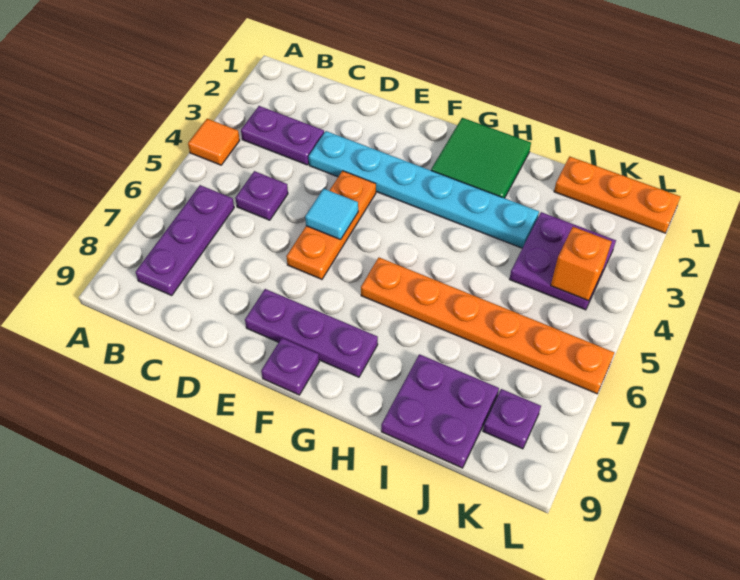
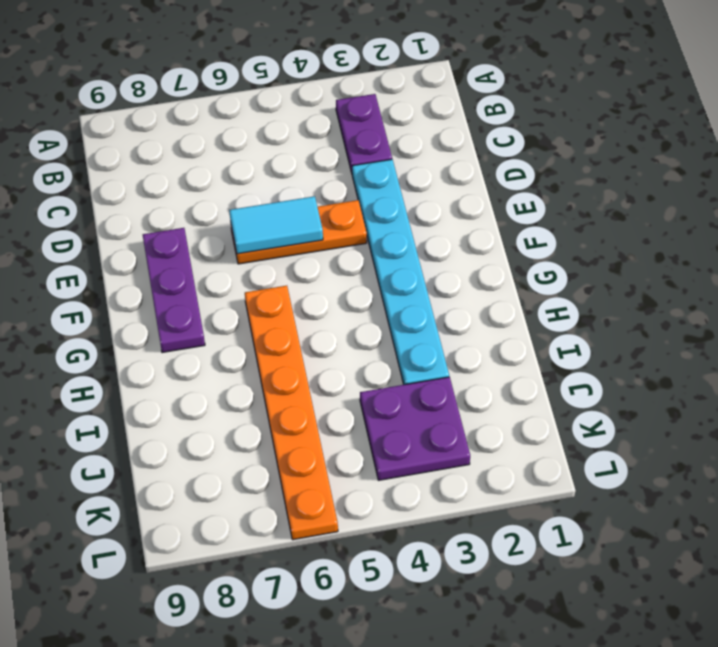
cyan 1x2 tile [229,196,323,254] -> cyan 1x1 tile [305,189,358,240]
none -> orange 1x1 tile [188,119,240,165]
none -> purple 1x3 plate [135,185,234,295]
none -> purple 1x1 plate [235,171,288,220]

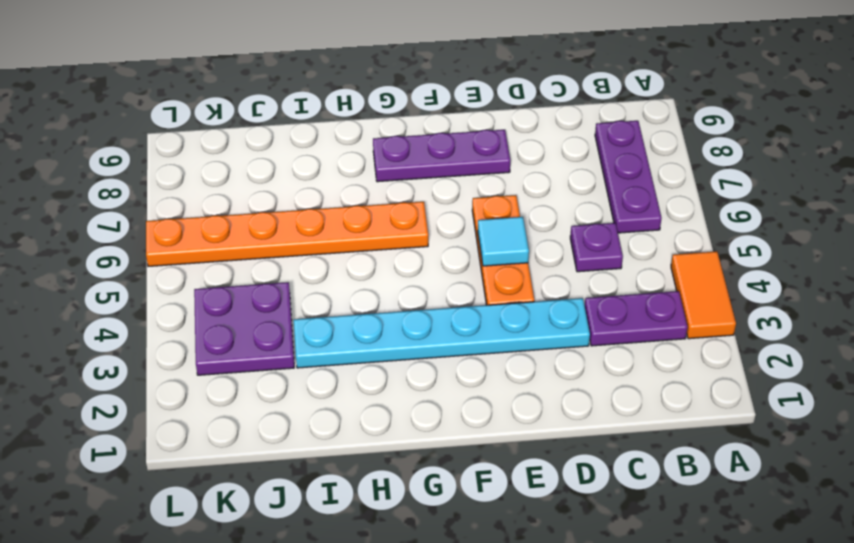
orange 1x2 tile [671,251,736,339] -> orange 1x1 tile [188,119,240,165]
none -> purple 1x1 plate [261,338,319,395]
none -> green 2x2 tile [431,118,531,198]
none -> purple 2x2 plate [381,354,499,468]

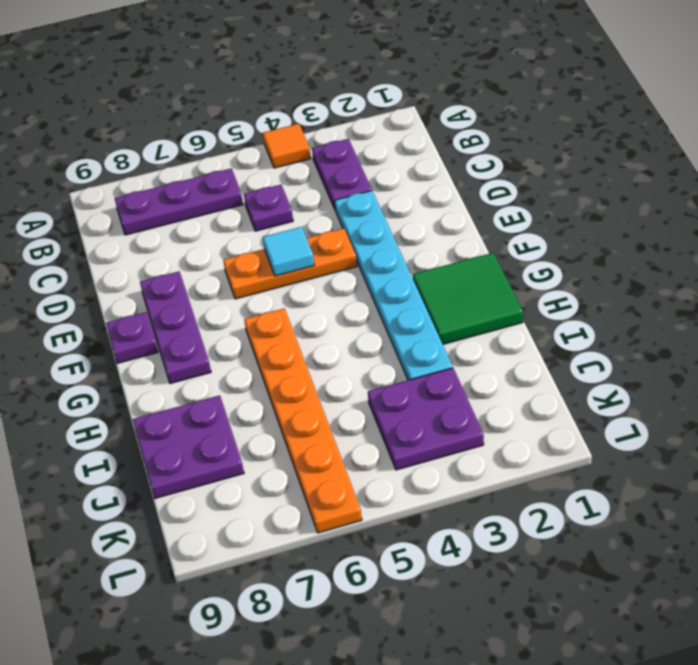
none -> orange 1x3 plate [554,156,680,233]
none -> purple 1x1 plate [483,389,541,449]
none -> orange 1x1 brick [551,227,612,301]

